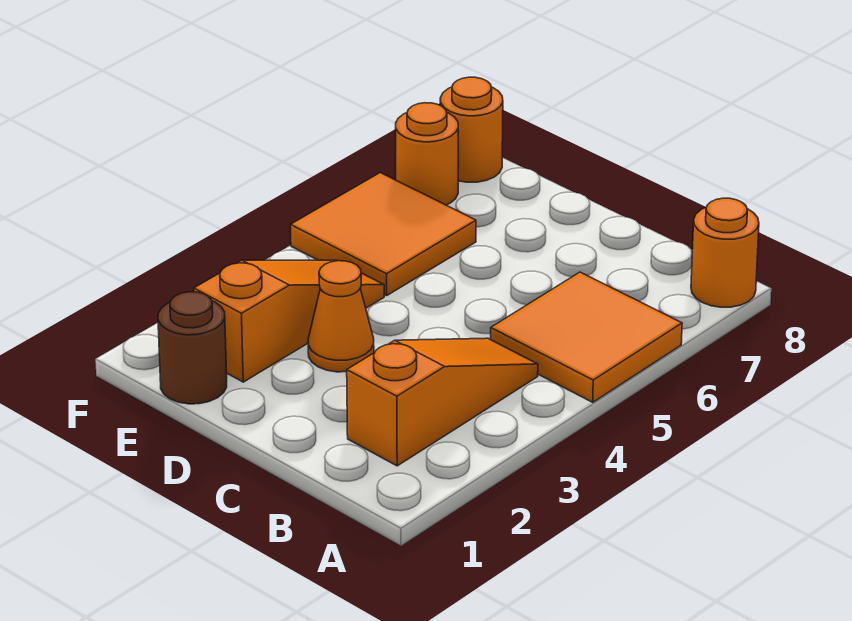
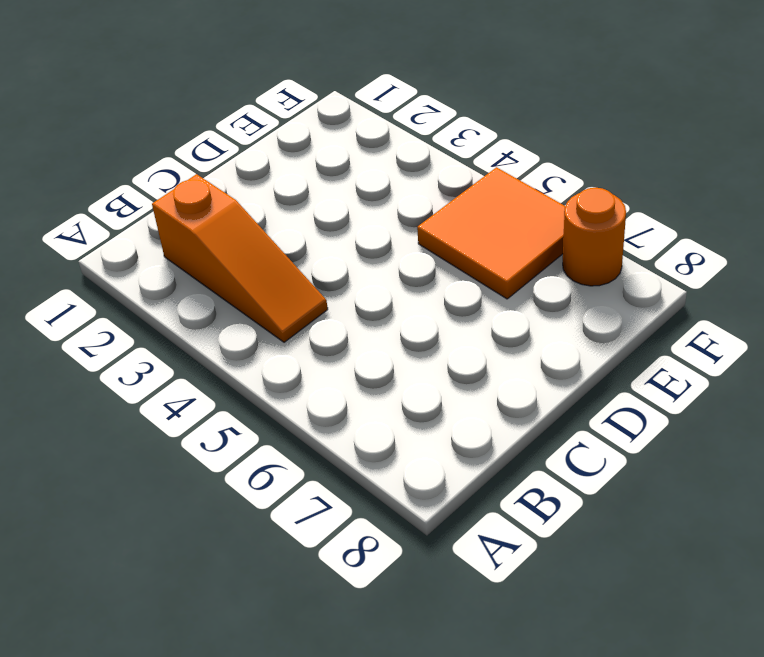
none -> orange 2x2 tile [491,272,682,402]
none -> orange 1x1 round brick [691,198,759,307]

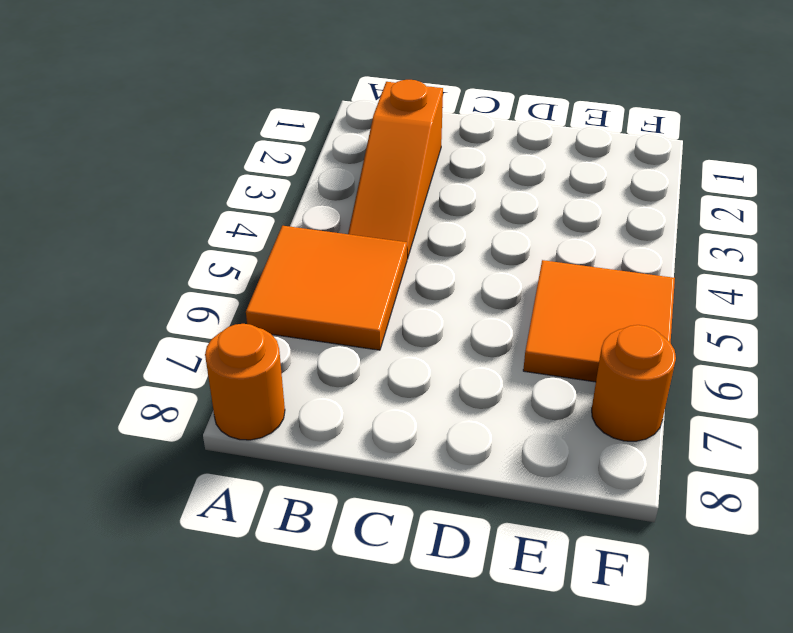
none -> orange 1x1 cone [308,261,374,372]
none -> brown 1x1 round brick [158,292,227,404]

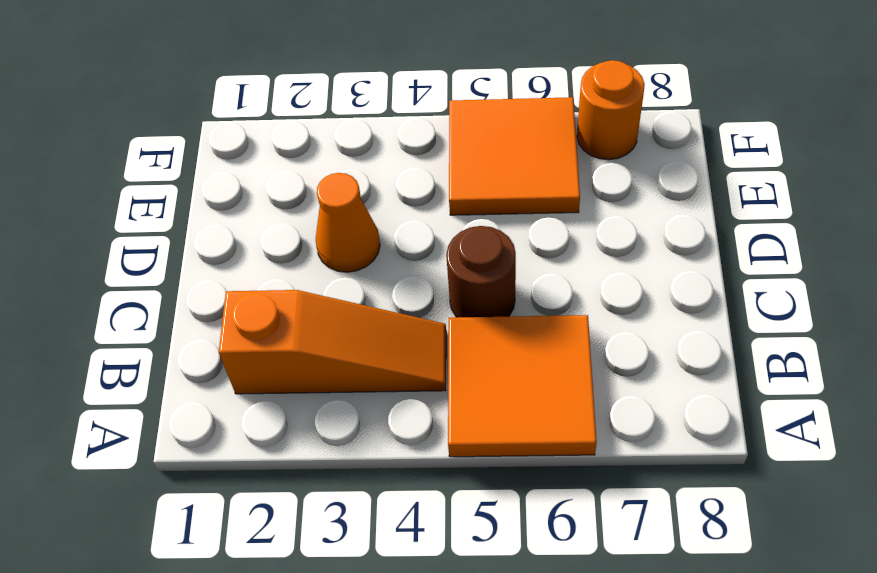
brown 1x1 round brick [446,226,516,317] -> brown 1x1 round brick moved to [158,292,227,404]
none -> orange 1x1 round brick [691,198,759,307]
none -> orange 1x3 slope [194,260,384,382]

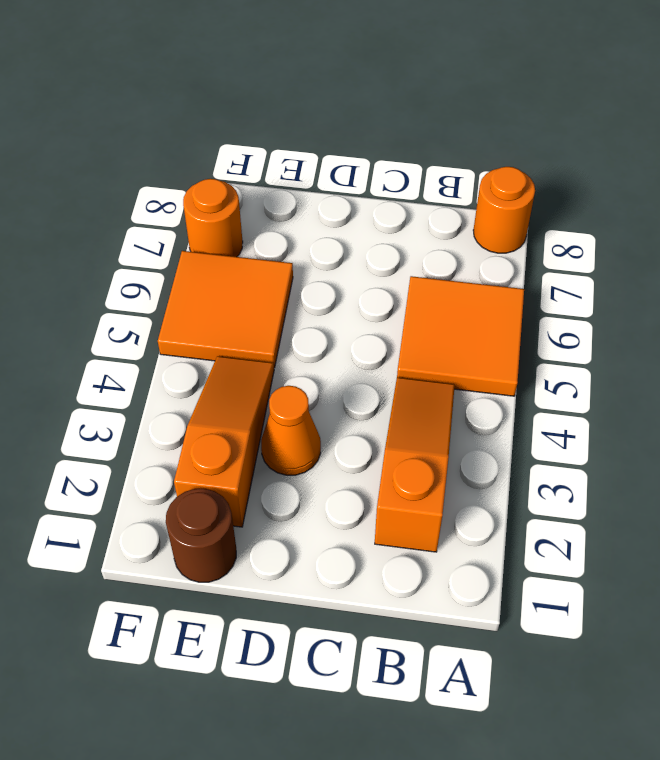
none -> orange 1x1 round brick [440,77,503,182]

